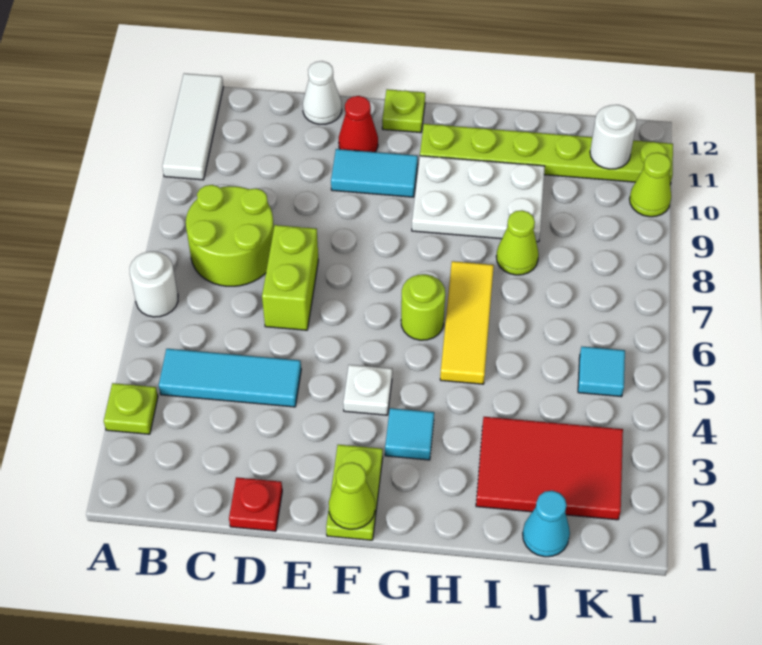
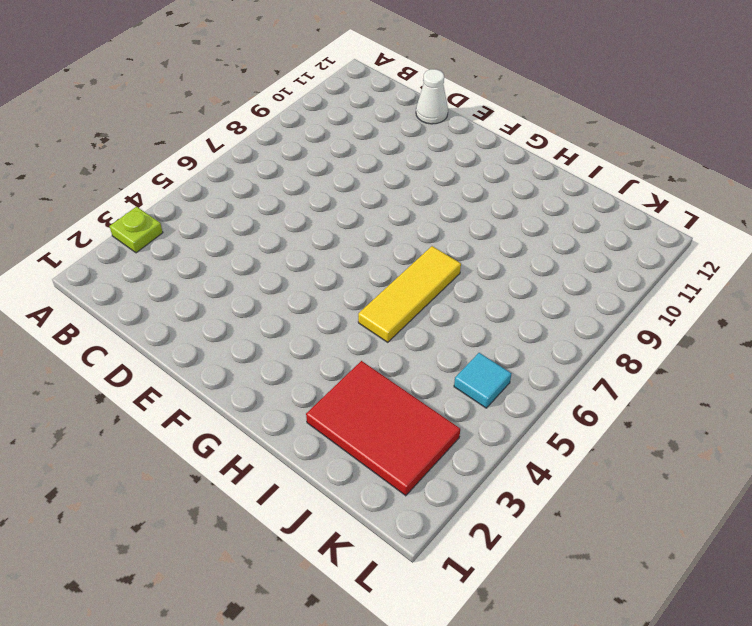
none -> white 1x1 round brick [130,251,178,317]
none -> white 1x3 tile [162,73,223,180]
none -> cyan 1x3 tile [159,349,301,407]

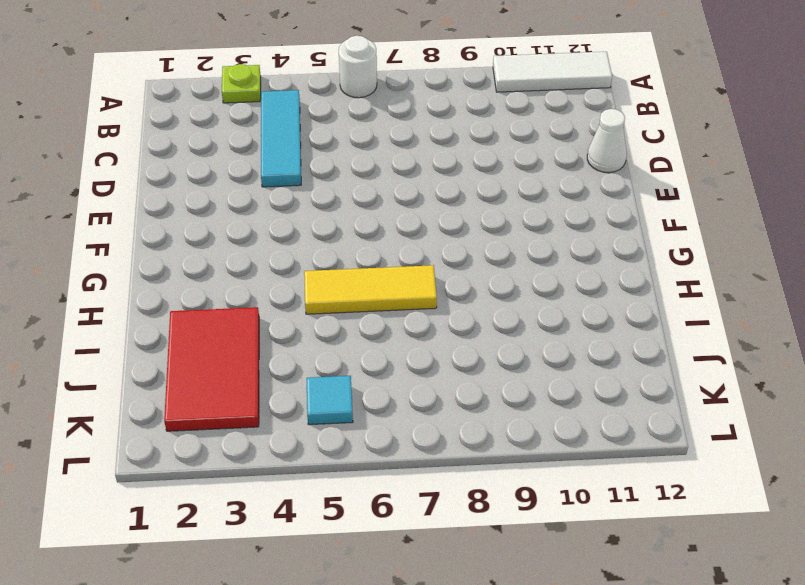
none -> lime 2x2 round brick [186,185,274,286]
none -> red 1x1 plate [229,477,282,531]
none -> lime 1x2 brick [262,225,318,330]

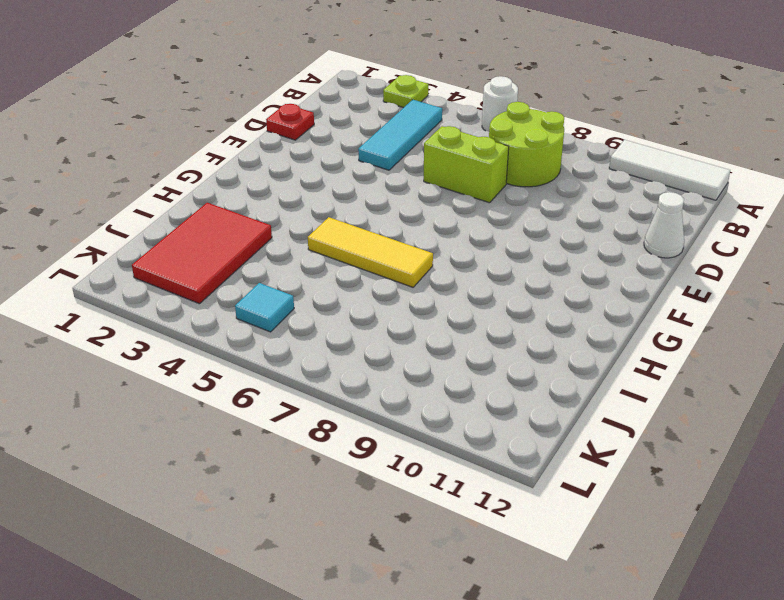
none -> cyan 1x2 tile [331,149,418,197]
none -> red 1x1 cone [339,96,378,152]
none -> lime 1x2 plate [326,445,383,540]

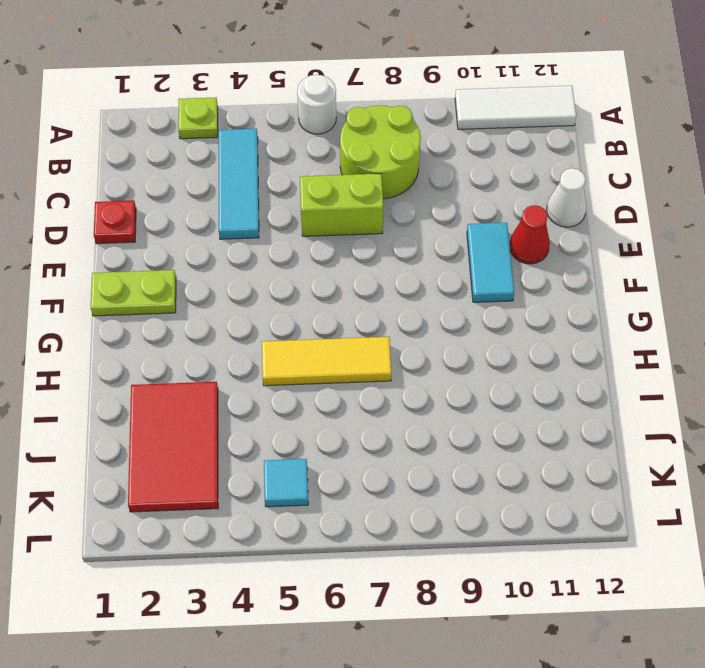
none -> white 1x1 plate [343,365,392,415]
none -> lime 1x1 plate [382,89,425,133]
none -> cyan 1x1 tile [385,408,434,460]

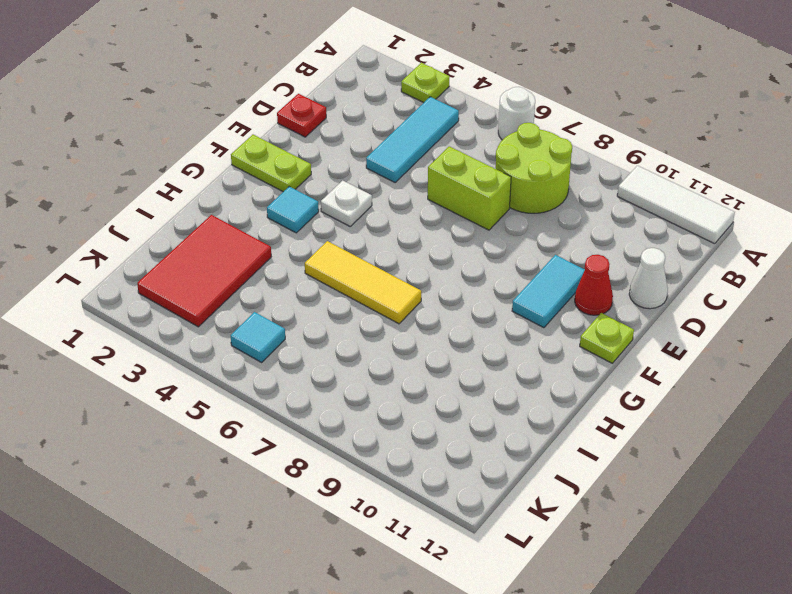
none -> lime 1x1 round brick [401,274,445,340]
none -> white 2x3 plate [412,156,545,242]
none -> lime 1x6 plate [420,124,673,184]

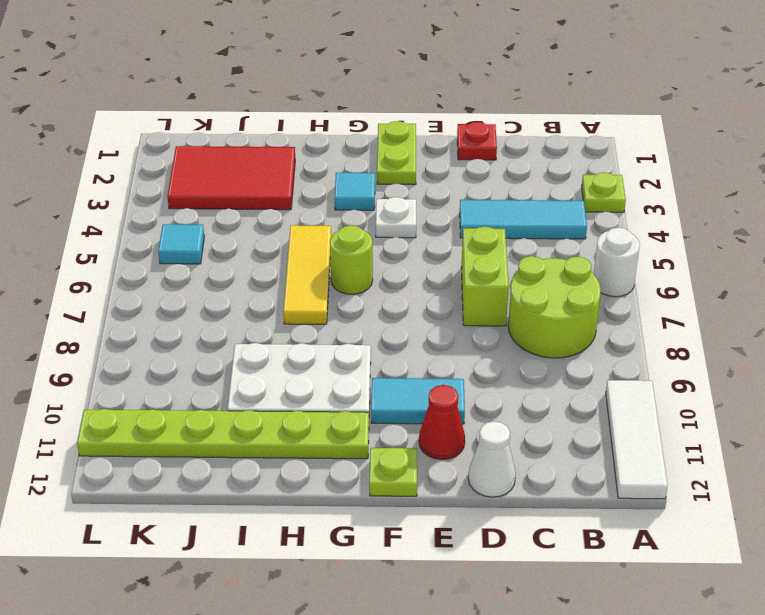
none -> lime 1x1 cone [496,210,539,275]
none -> cyan 1x1 cone [523,491,570,557]
none -> lime 1x1 cone [630,153,671,217]

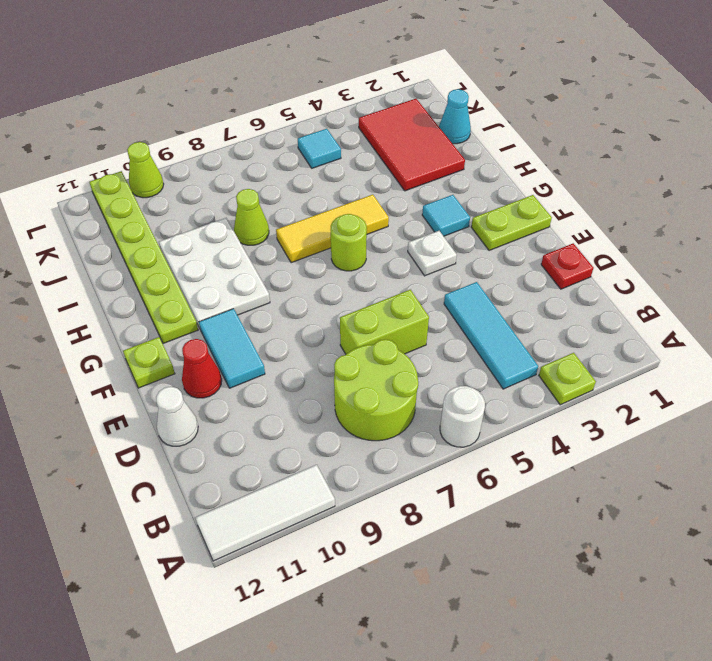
none -> lime 1x1 cone [329,462,375,529]
none -> white 1x1 round brick [590,105,637,169]

